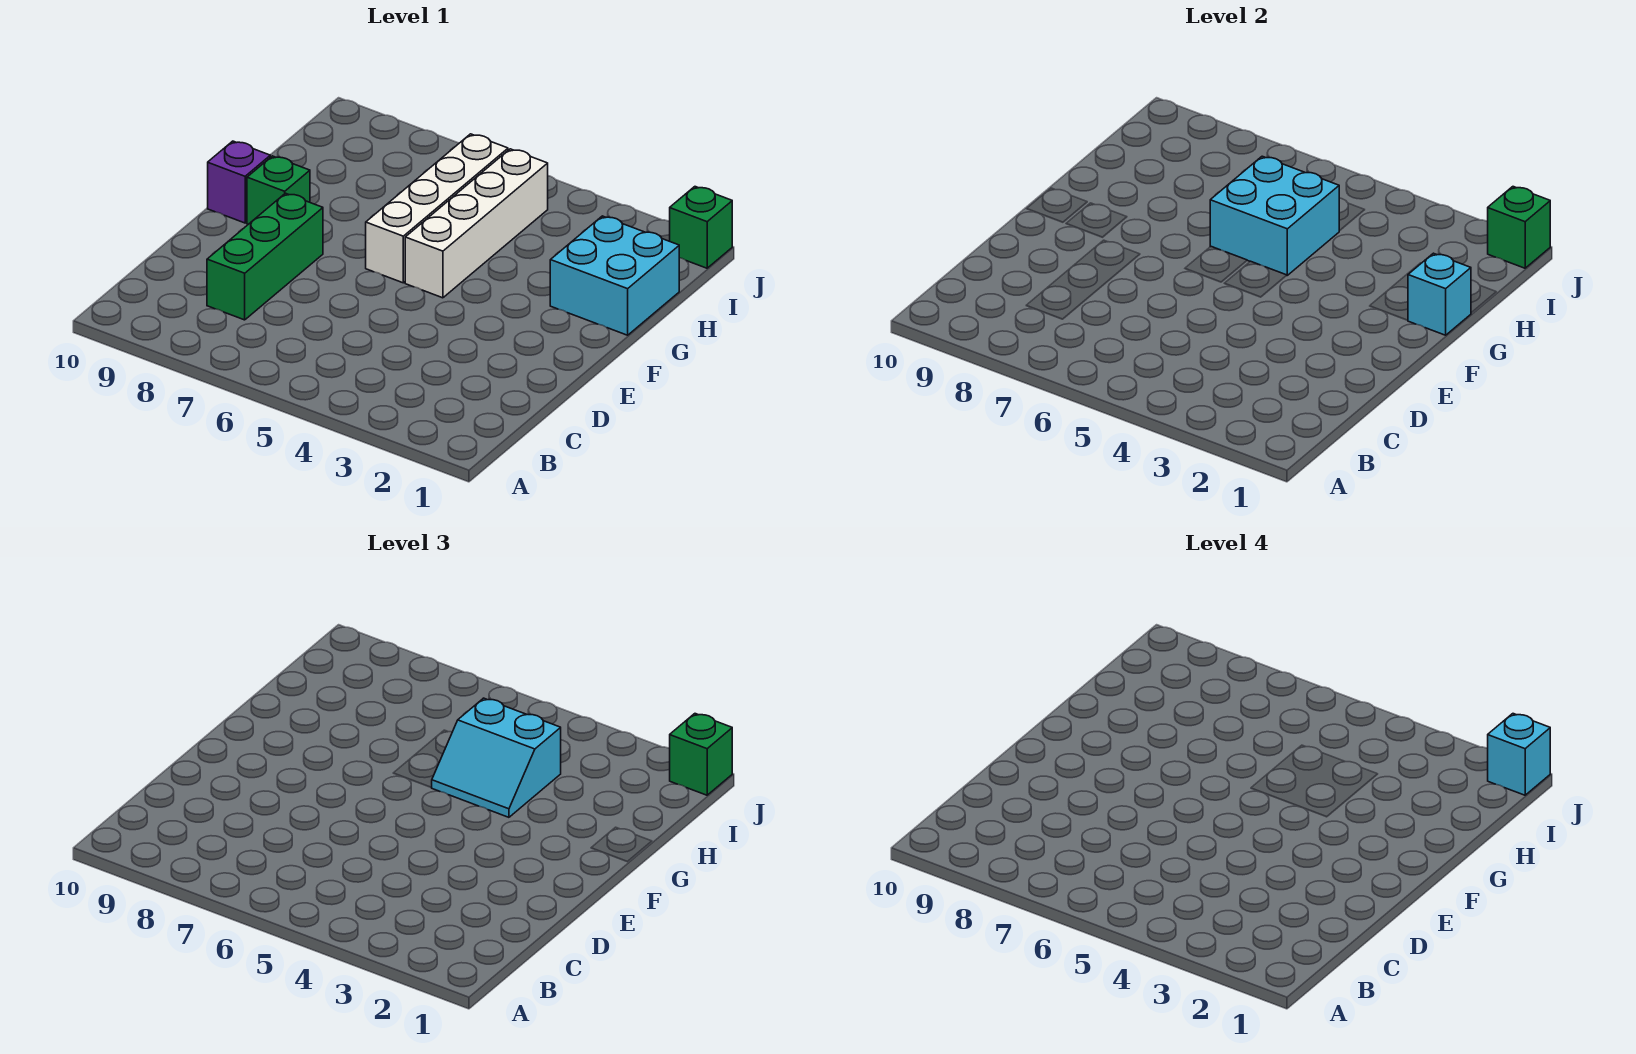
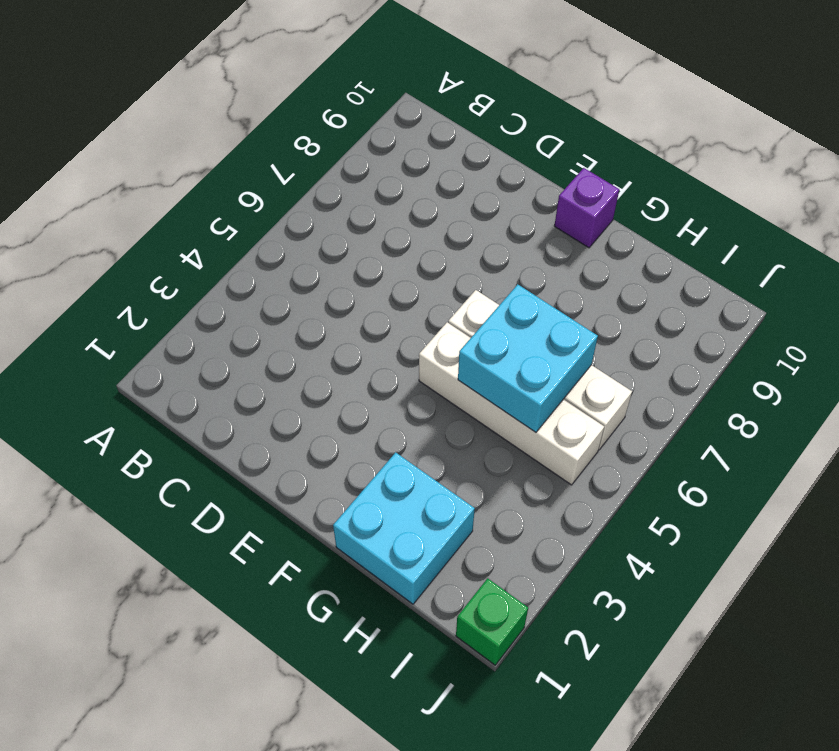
none -> green 1x3 brick [207,193,323,320]
none -> green 1x1 brick [247,156,310,224]
none -> cyan 1x1 brick [1408,253,1471,335]

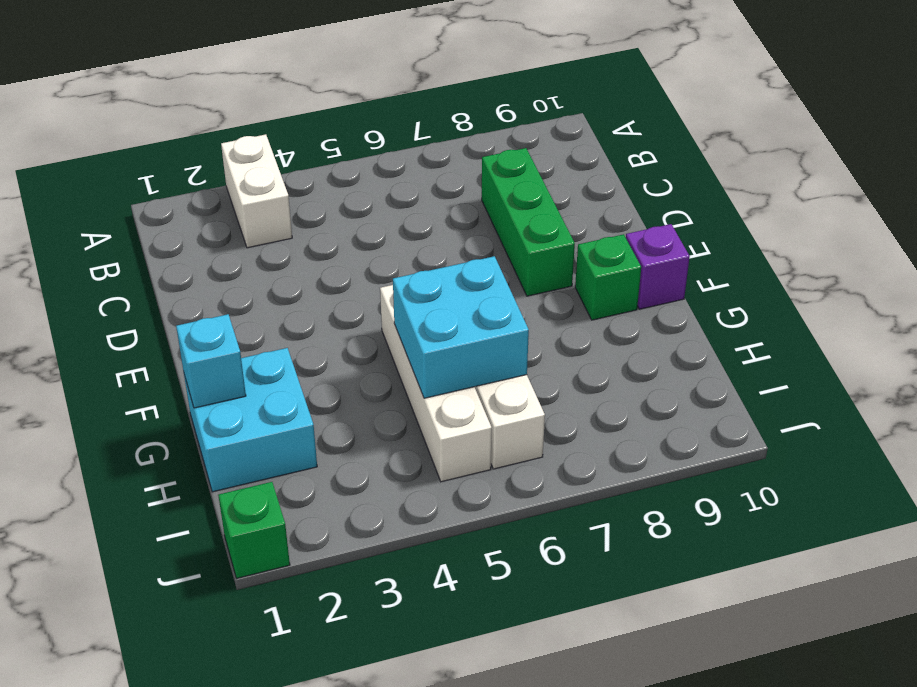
white 1x2 brick [221,134,292,248] -> none
none -> green 1x1 brick [1488,187,1550,268]
none -> cyan 2x2 slope [431,698,561,817]
none -> green 1x1 brick [670,714,732,795]

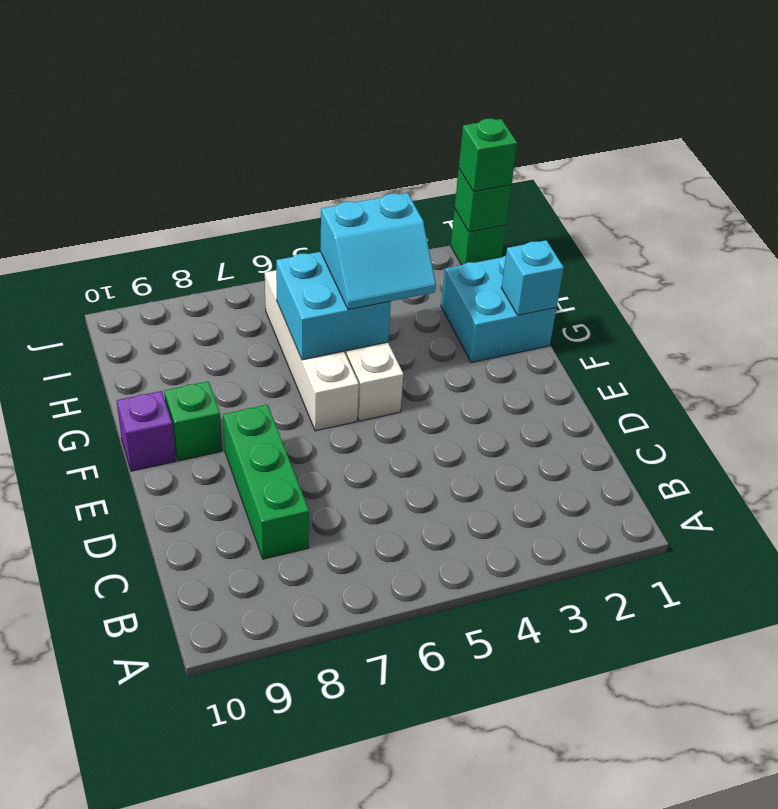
none -> cyan 1x1 brick [1488,714,1550,795]

